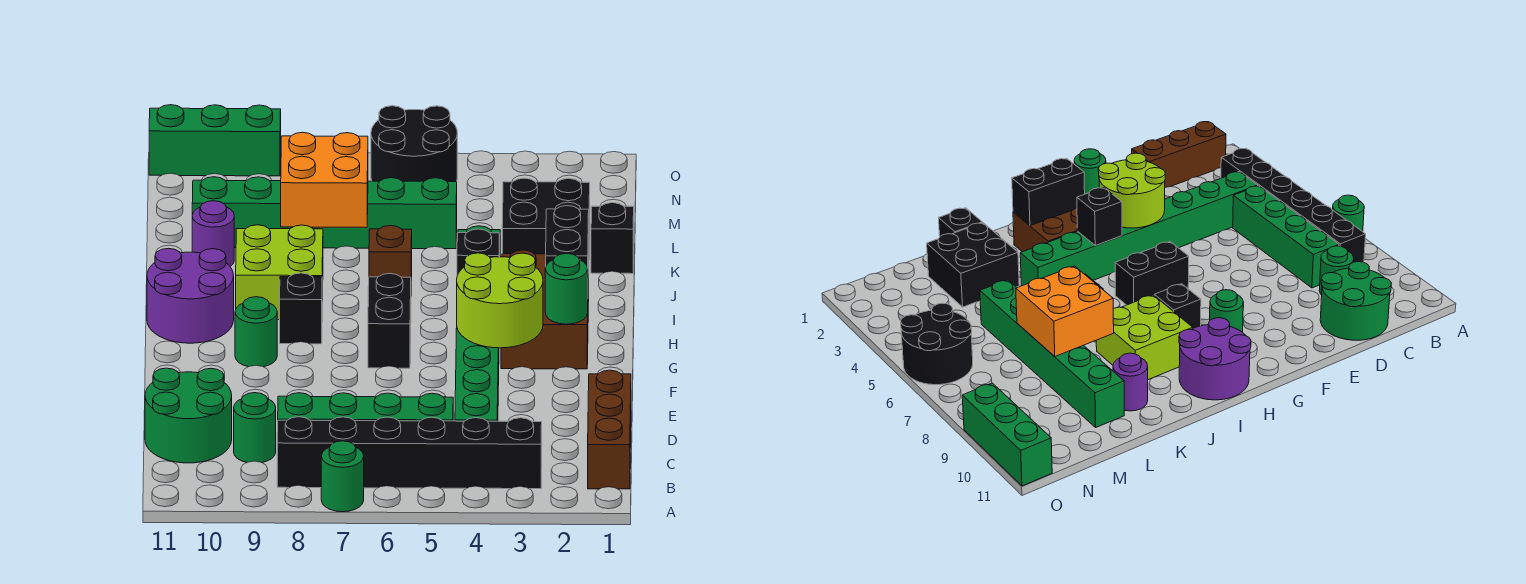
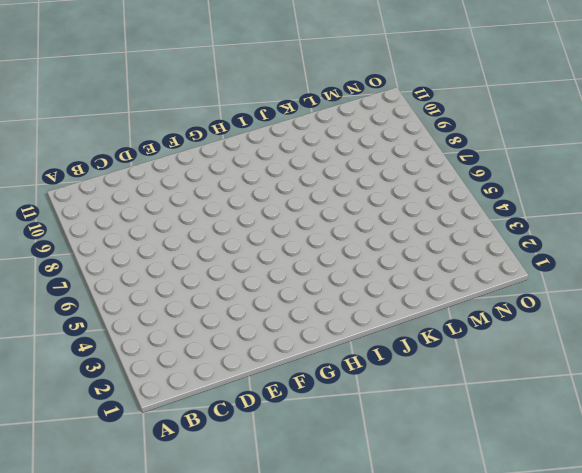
none -> green 1x1 round brick [321,441,364,512]
none -> brown 1x3 brick [588,370,631,489]
none -> black 1x6 brick [277,417,542,489]

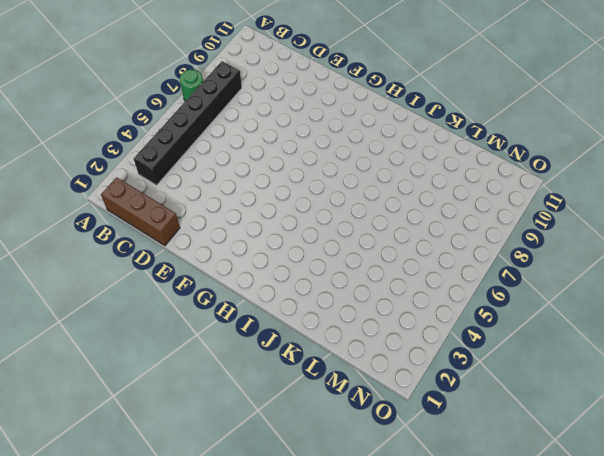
none -> green 1x8 brick [455,226,500,421]
none -> green 1x4 brick [278,393,453,421]
none -> green 1x1 round brick [234,393,276,463]

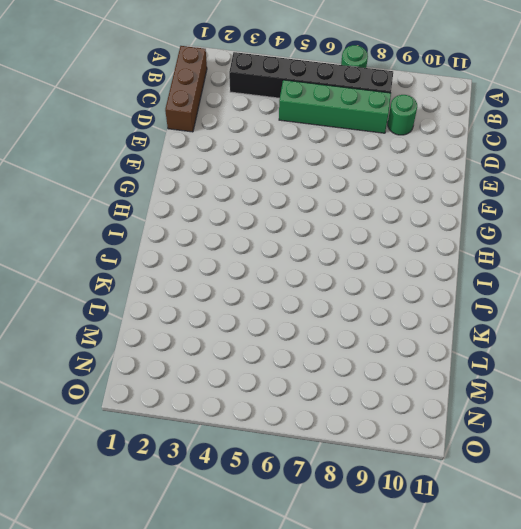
none -> green 1x8 brick [455,226,500,421]
none -> green 2x2 round brick [145,368,232,463]
none -> brown 2x3 brick [501,250,589,369]

